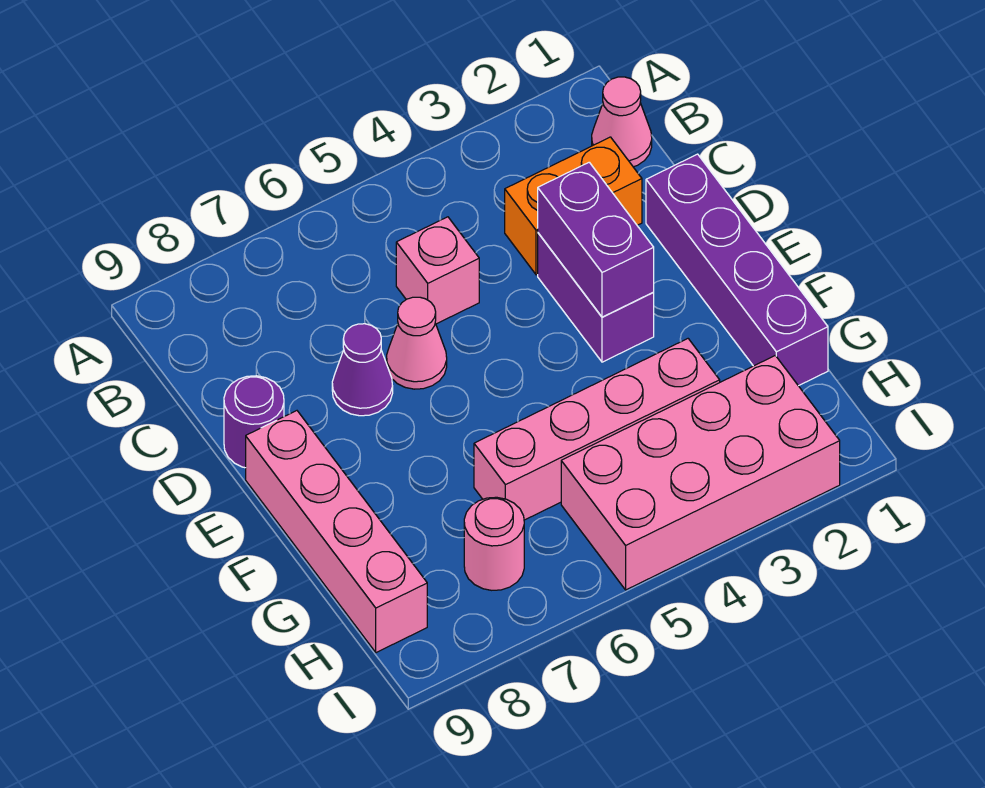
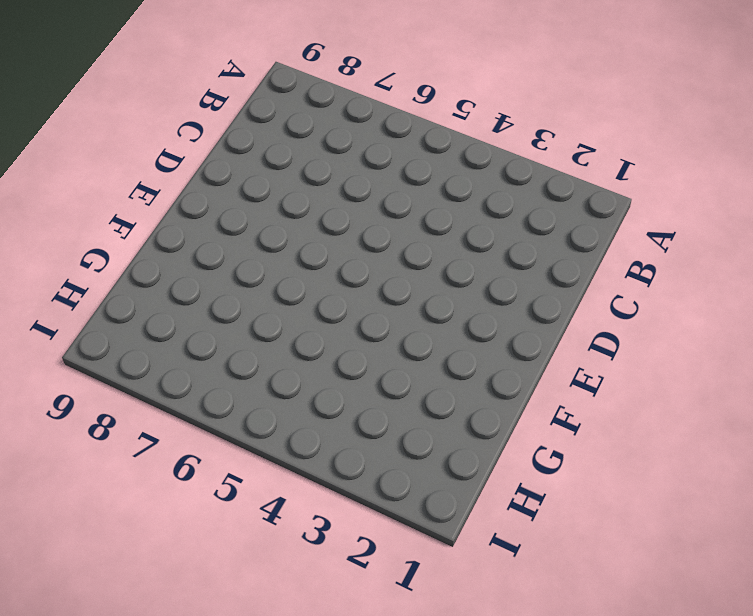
none -> pink 1x1 cone [592,77,652,167]
none -> orange 1x2 brick [505,137,642,275]
none -> pink 1x1 brick [396,217,479,324]

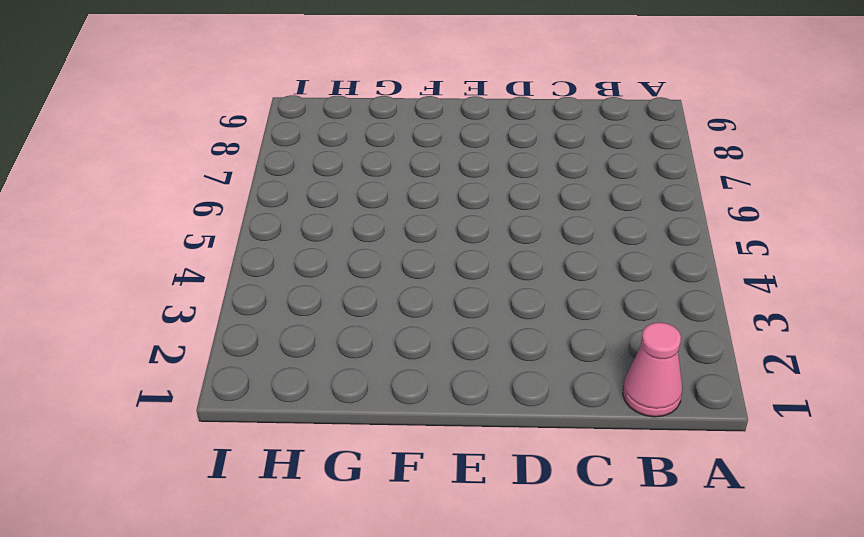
none -> orange 1x2 brick [505,137,642,275]
none -> pink 1x1 brick [396,217,479,324]
none -> purple 1x4 brick [646,154,828,386]

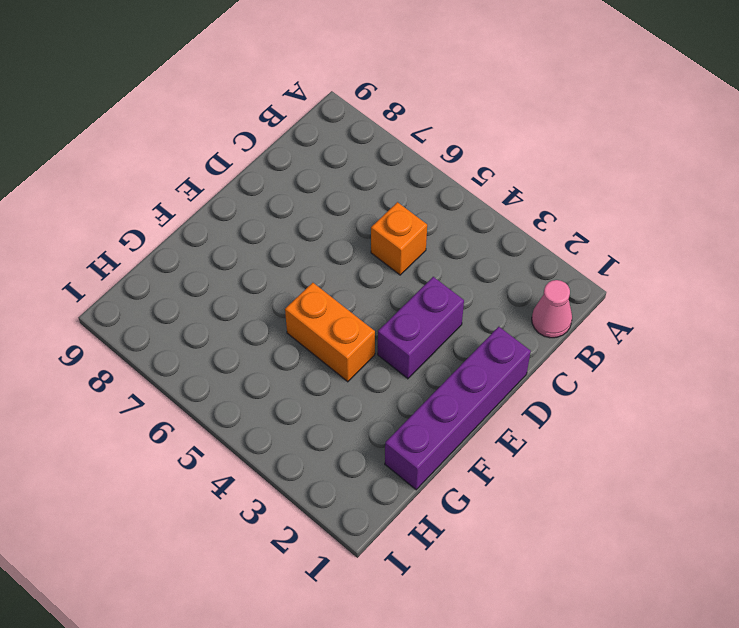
orange 1x1 brick [371,202,427,275] -> pink 1x1 brick [396,217,479,324]
orange 1x2 brick [285,283,375,382] -> orange 1x2 brick moved to [505,137,642,275]
none -> pink 1x1 cone [387,297,447,389]
none -> purple 1x1 cone [332,324,393,416]
none -> purple 1x1 round brick [224,376,284,468]

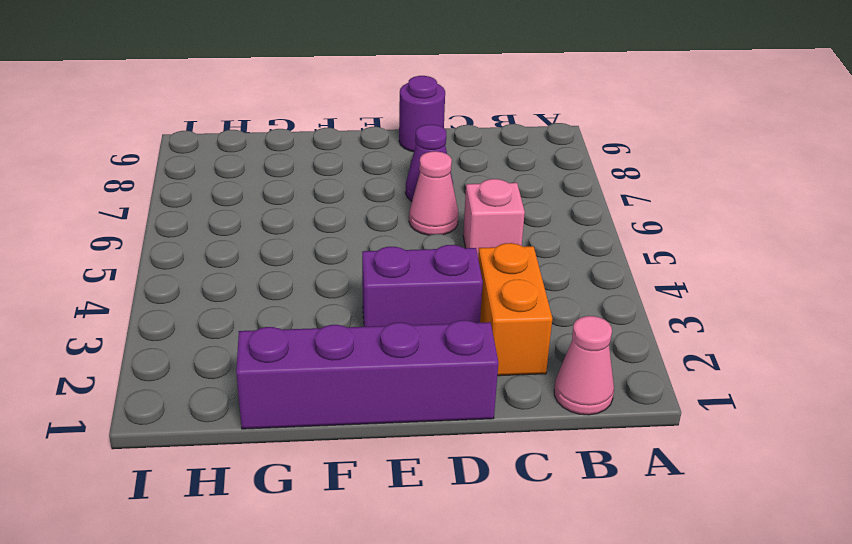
none -> pink 1x4 brick [246,411,427,653]
none -> pink 1x4 brick [474,339,720,520]
none -> pink 2x4 brick [561,356,840,590]

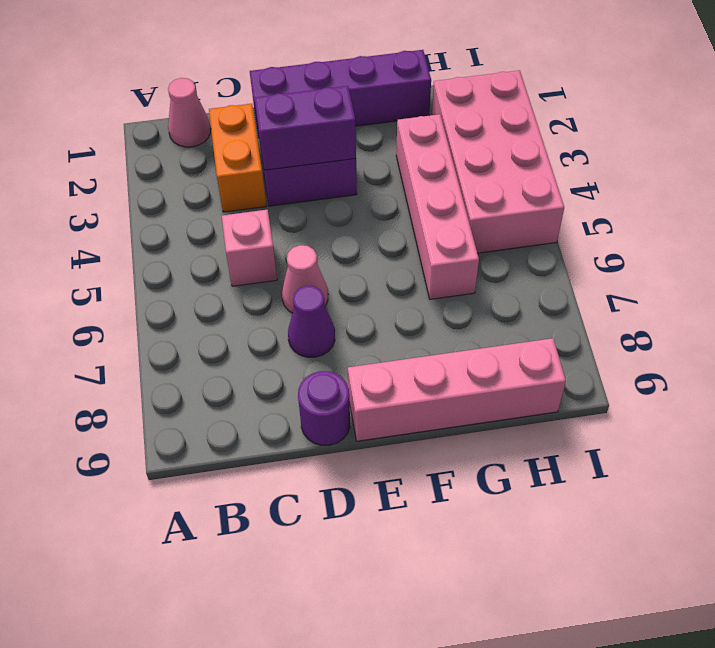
none -> pink 1x1 round brick [464,497,524,590]

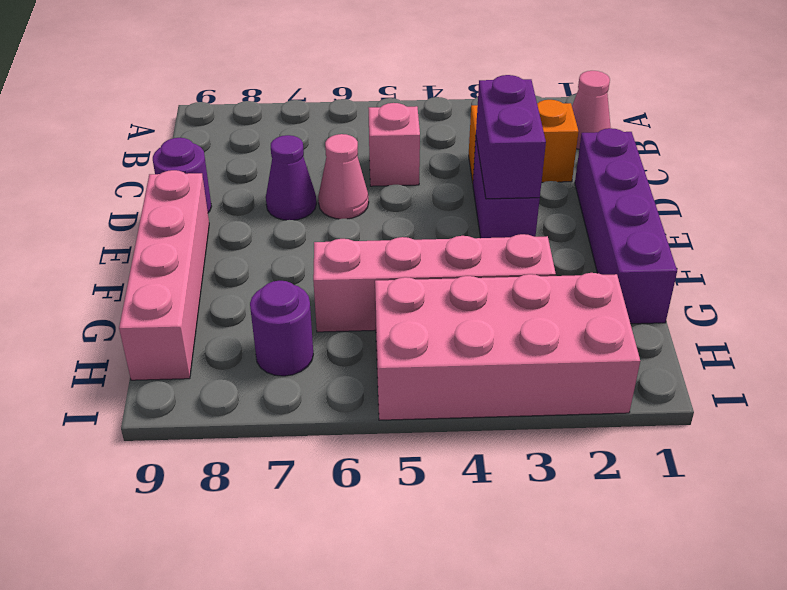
purple 1x1 round brick [250,281,313,376] -> pink 1x1 round brick [464,497,524,590]

